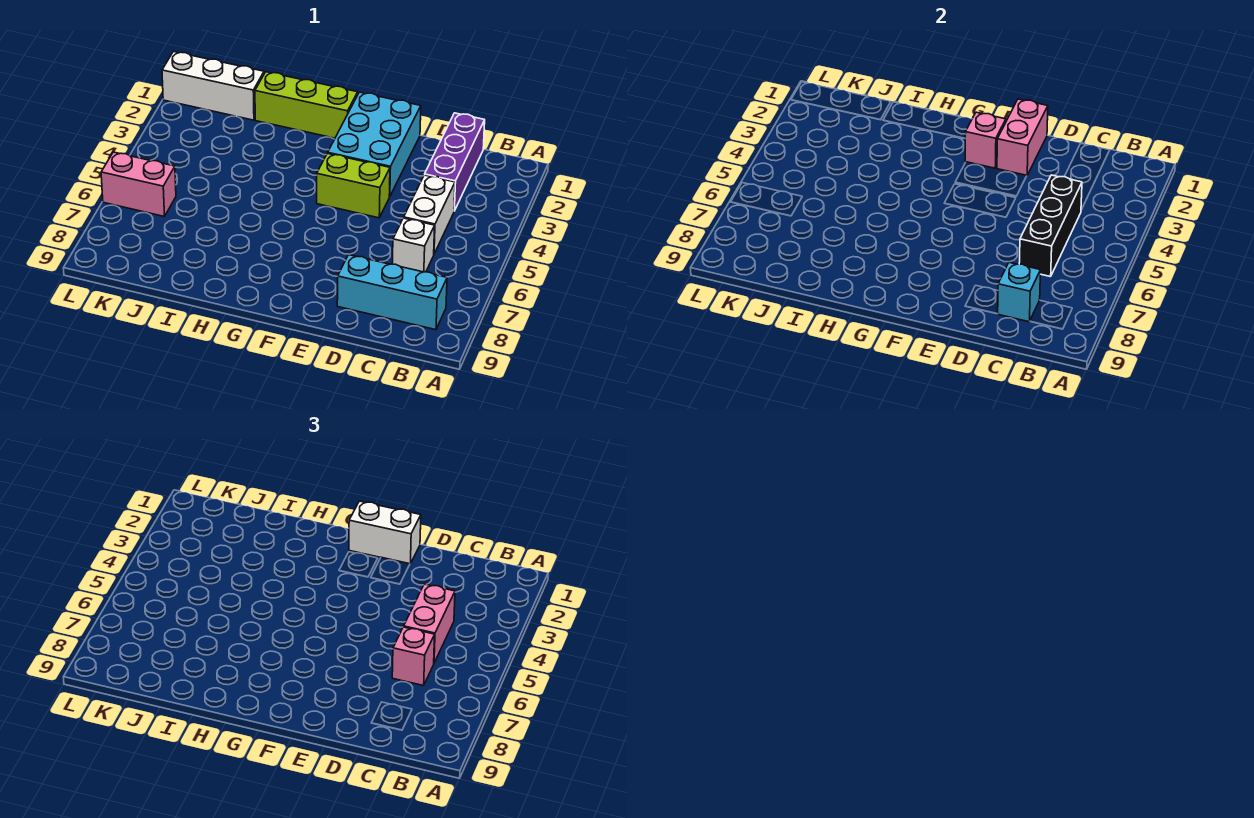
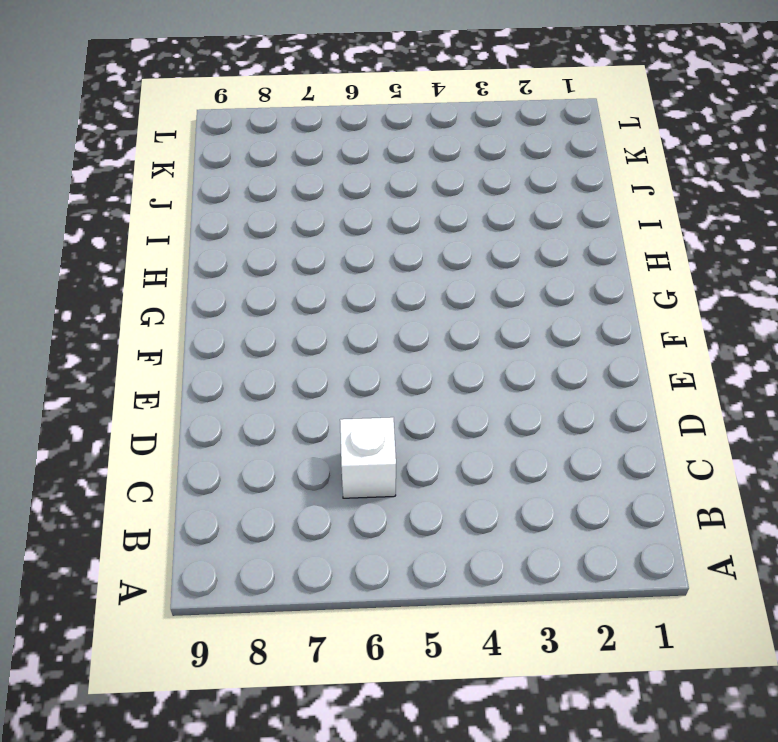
none -> cyan 1x3 brick [337,255,447,330]
none -> purple 1x3 brick [425,113,485,211]
none -> white 1x2 brick [404,175,455,254]

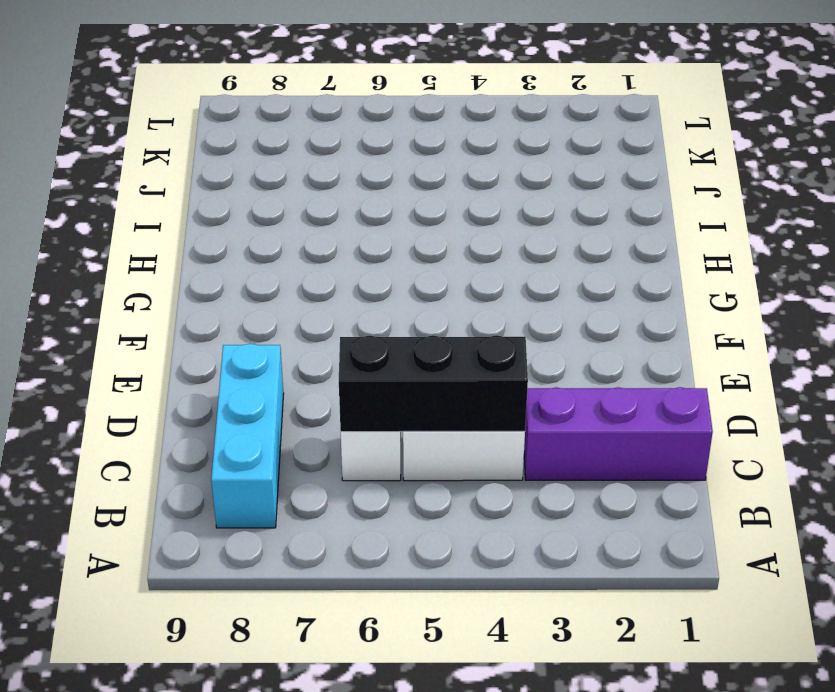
none -> cyan 2x3 brick [328,92,421,197]
none -> lime 1x2 brick [317,153,390,218]
none -> lime 1x3 brick [255,72,358,138]

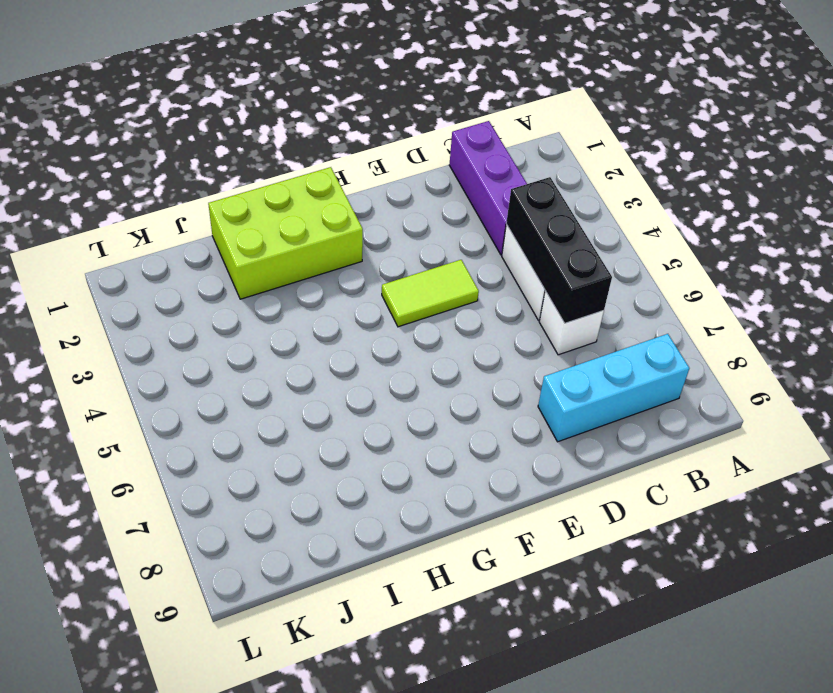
lime 1x2 tile [382,260,479,327] -> lime 1x2 brick [317,153,390,218]
lime 2x3 brick [208,167,363,299] -> lime 1x3 brick [255,72,358,138]
none -> cyan 2x3 brick [328,92,421,197]
none -> white 1x3 brick [162,52,264,120]
none -> pink 1x2 brick [101,152,176,217]

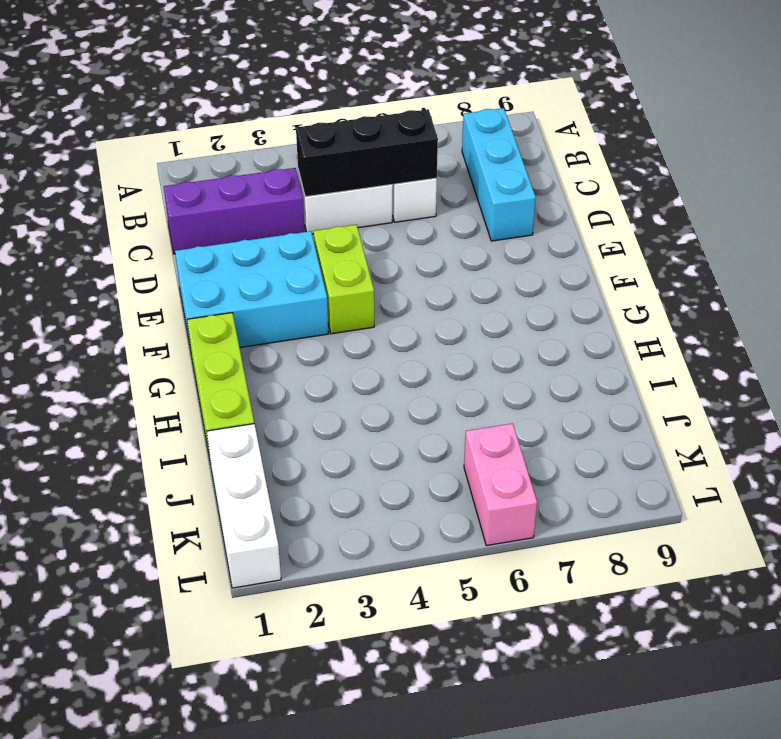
none -> cyan 1x1 brick [998,263,1041,322]
none -> pink 1x2 brick [997,99,1048,175]
none -> pink 1x1 brick [965,112,1006,168]

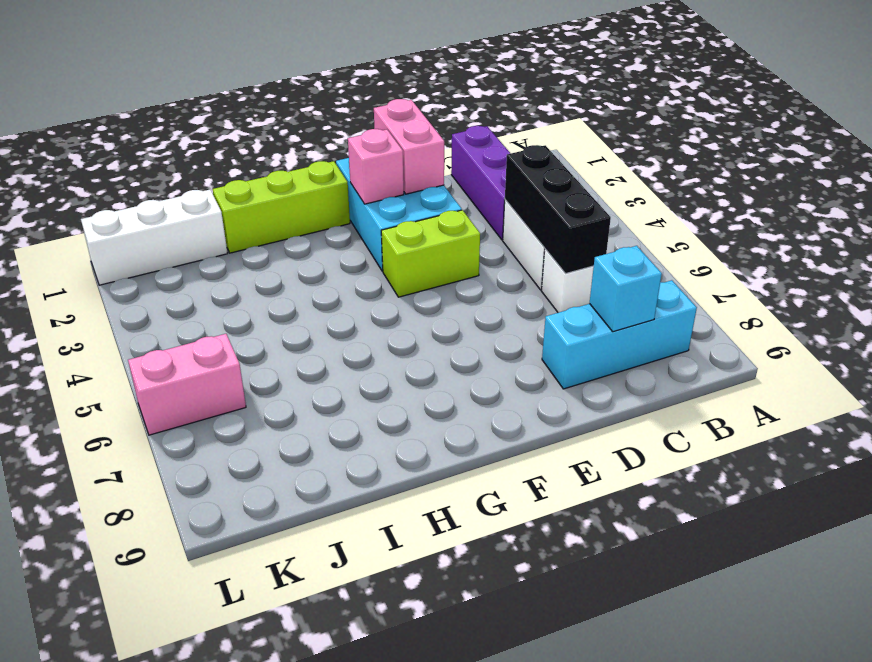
none -> pink 1x2 brick [404,584,455,663]
none -> pink 1x1 brick [392,627,435,686]
none -> white 1x2 brick [349,501,421,564]

